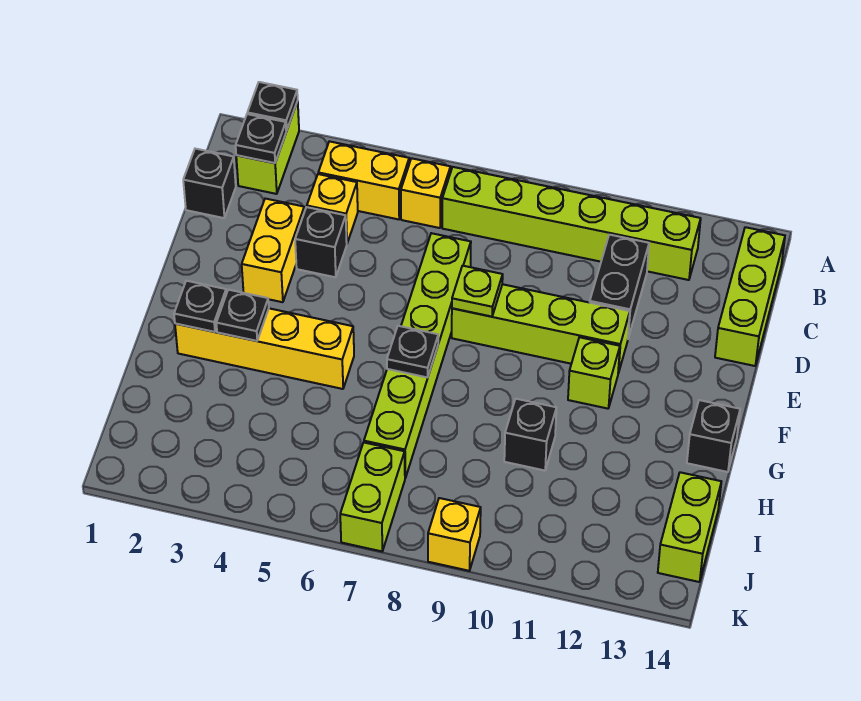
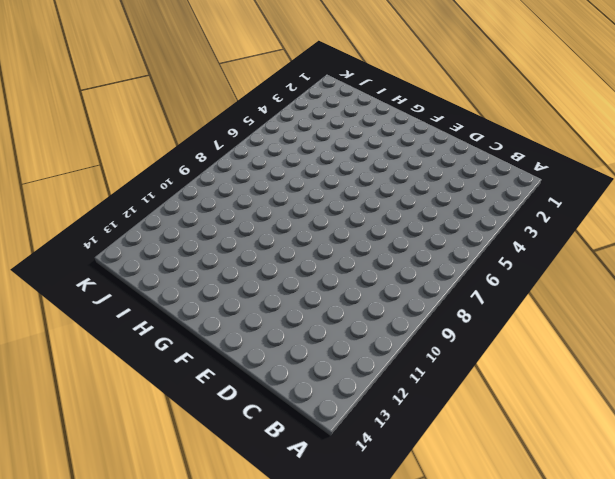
none -> lime 1x2 brick [236,101,299,194]
none -> yellow 1x2 brick [318,141,409,219]
none -> yellow 1x1 brick [401,158,450,228]

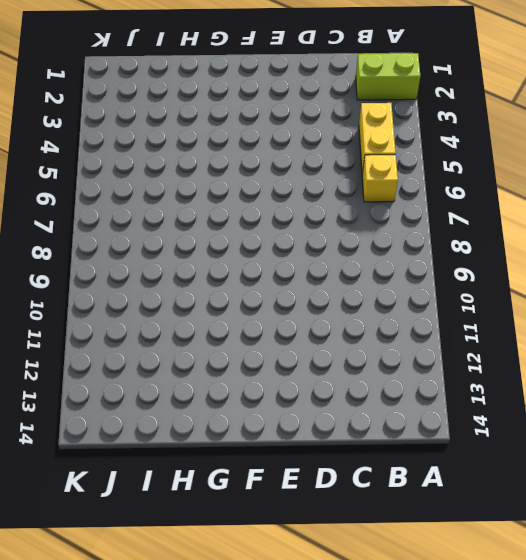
none -> lime 1x6 brick [442,167,701,280]
none -> lime 1x3 brick [715,227,785,366]
none -> black 1x1 brick [183,149,236,218]

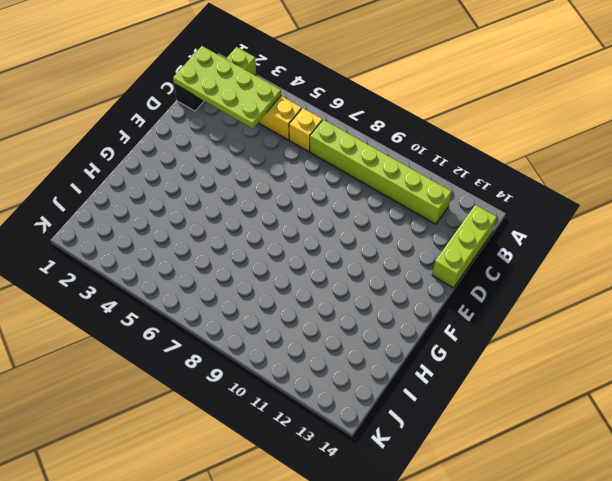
lime 2x4 plate [173,46,281,128] -> black 1x1 plate [236,114,287,163]
none -> yellow 1x1 brick [307,174,358,243]
none -> black 1x2 brick [590,235,649,338]
none -> yellow 1x2 brick [242,199,304,302]

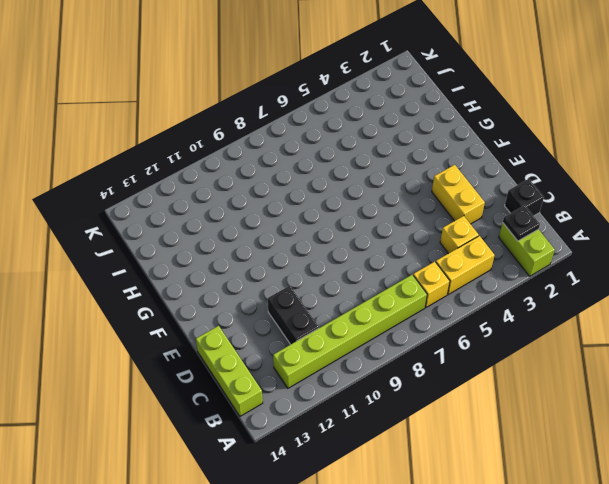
none -> black 1x1 brick [295,207,347,277]
none -> lime 1x6 brick [364,233,471,478]
none -> lime 1x4 brick [452,284,630,373]

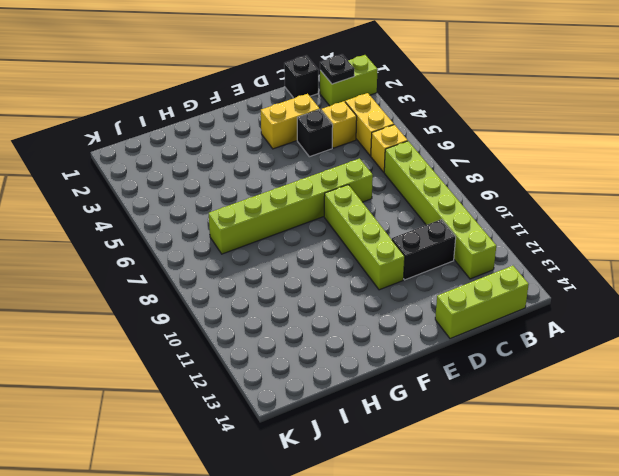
none -> lime 1x1 brick [568,337,620,409]
none -> yellow 1x4 brick [175,308,354,389]
none -> black 1x1 brick [687,400,740,472]

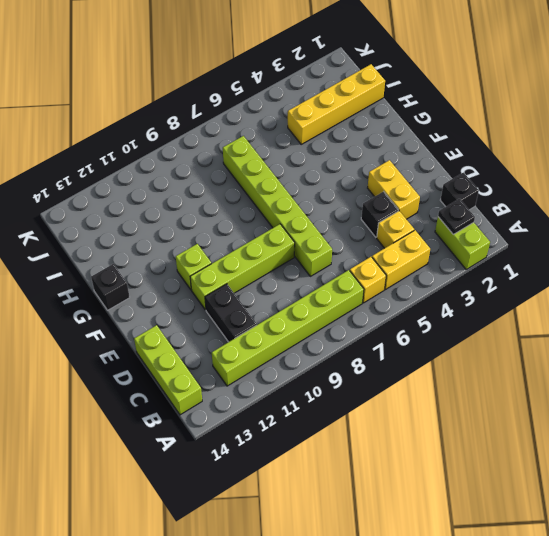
yellow 1x4 brick [288,64,385,144] -> yellow 1x4 brick moved to [175,308,354,389]
none -> black 1x1 brick [504,399,556,470]
none -> lime 1x2 brick [658,472,721,582]
none -> lime 1x2 brick [340,443,405,551]

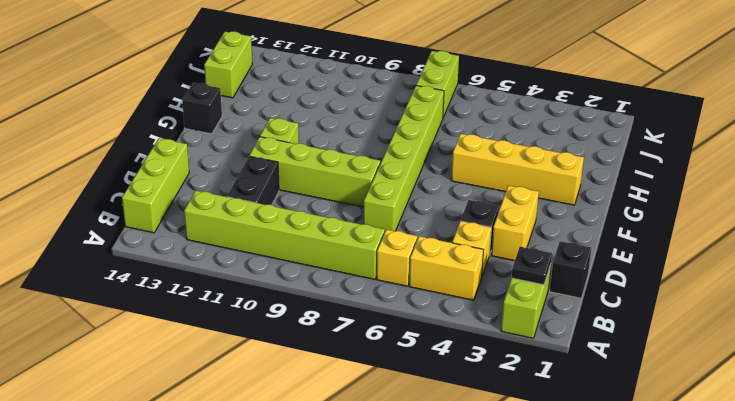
none -> black 1x1 brick [504,399,556,470]
none -> yellow 1x1 brick [428,498,481,571]
none -> black 1x1 plate [247,82,298,130]

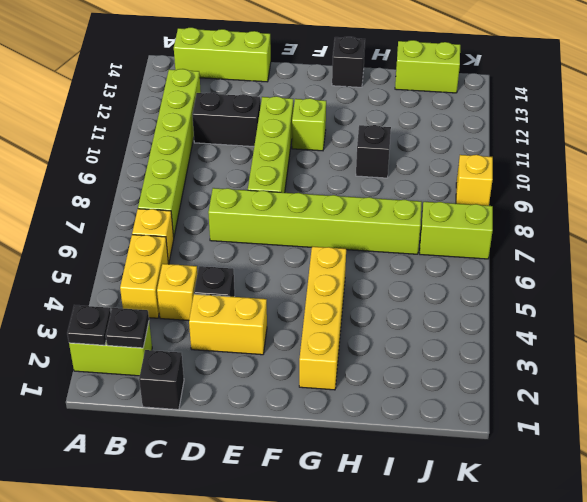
none -> lime 1x1 plate [452,266,503,317]
none -> black 1x1 plate [174,281,226,332]
none -> black 1x1 plate [216,290,269,341]

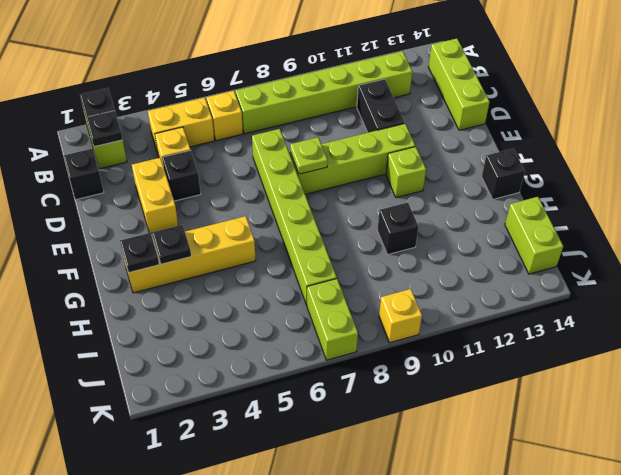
none -> black 1x1 plate [387,326,438,377]

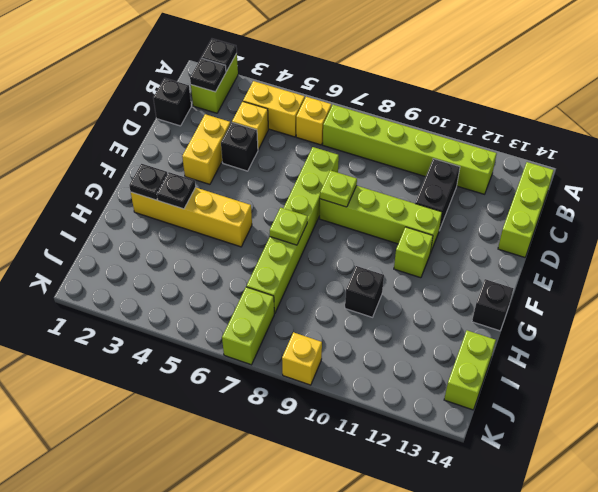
lime 1x1 plate [270,208,308,245] -> black 1x1 plate [387,326,438,377]

